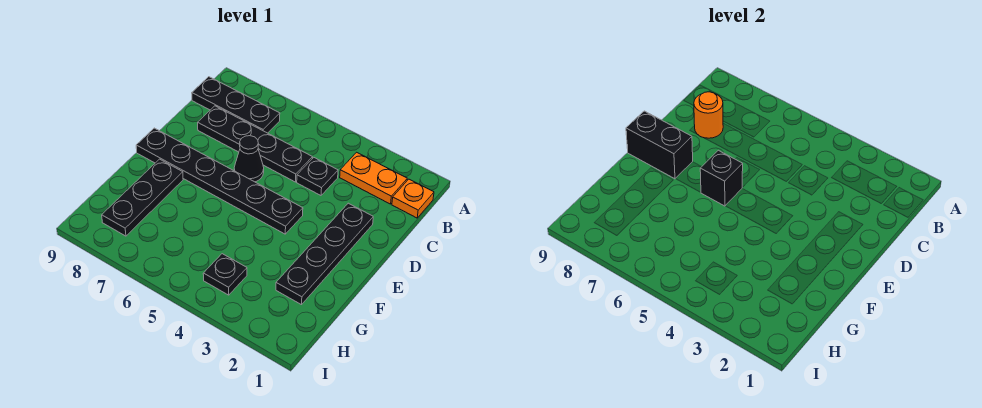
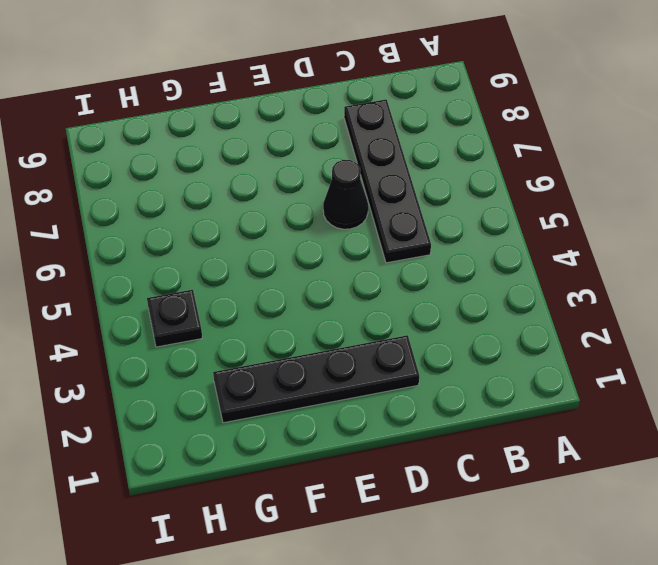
none -> orange 1x1 plate [392,179,434,218]
none -> orange 1x2 plate [340,152,407,204]
none -> black 1x3 plate [192,77,280,133]

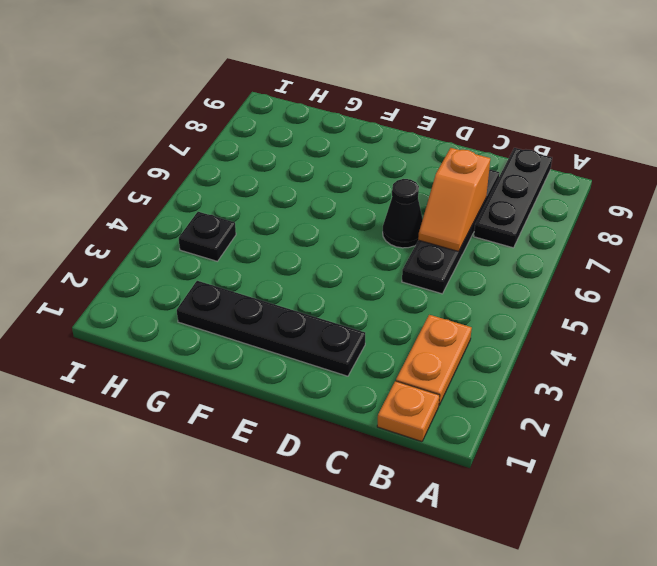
orange 1x2 slope [418,148,490,252] -> none
none -> black 1x1 plate [297,158,338,195]
none -> black 1x6 plate [136,128,303,234]
none -> black 1x3 plate [102,159,183,236]

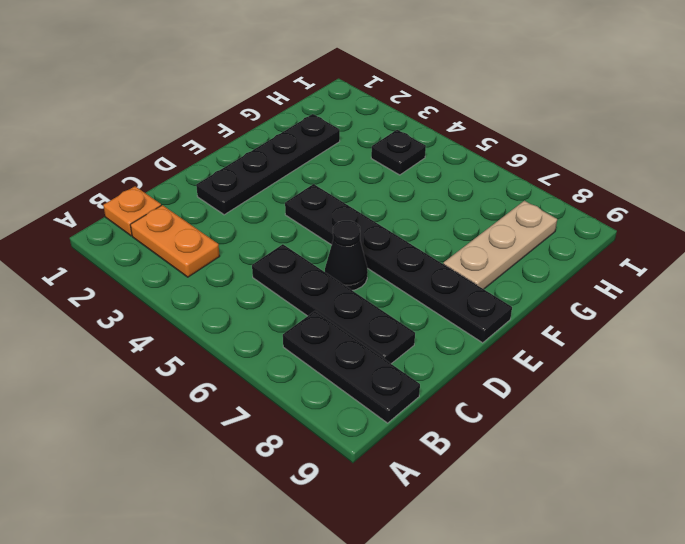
tan 1x3 plate [443,201,557,289] -> black 1x3 plate [102,159,183,236]
none -> black 1x1 plate [297,158,338,195]
none -> orange 1x1 round brick [694,92,723,138]
none -> black 1x1 brick [700,150,743,206]

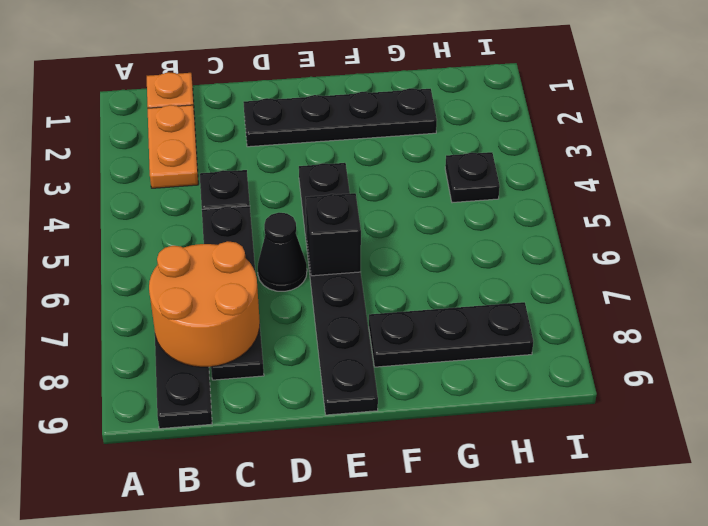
orange 2x2 round brick [149,241,260,367] -> orange 1x1 round brick [694,92,723,138]
none -> black 1x2 brick [626,111,693,179]

